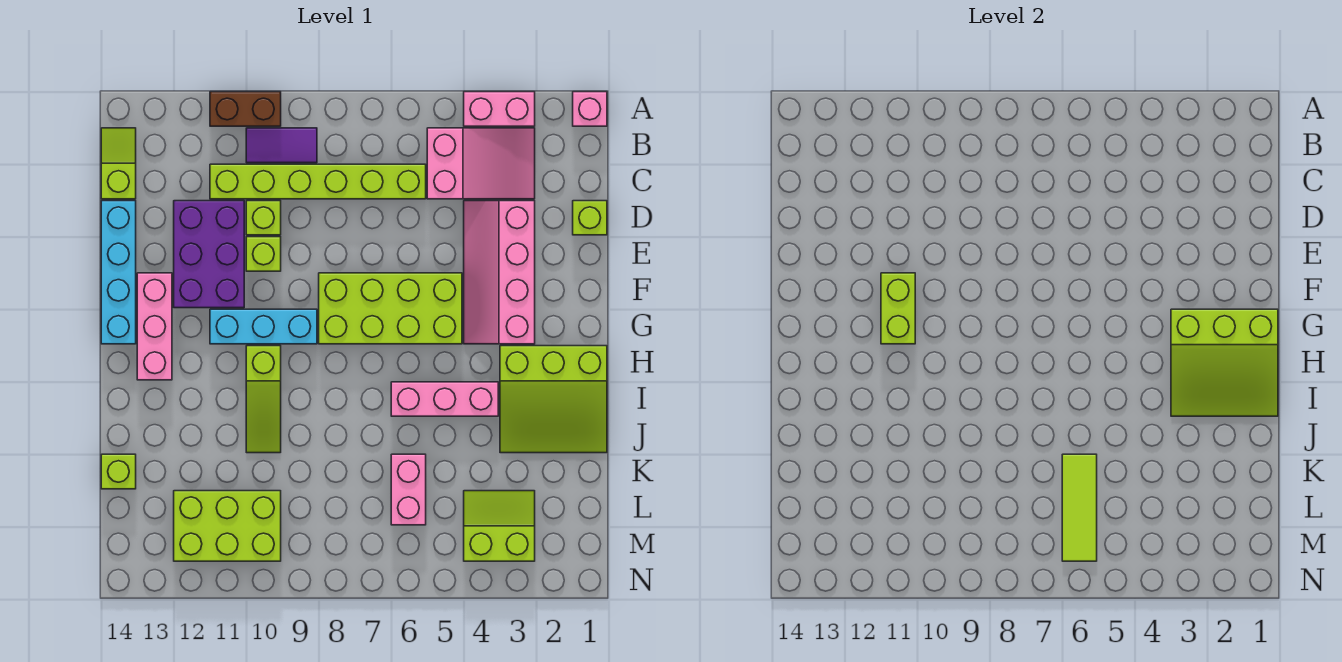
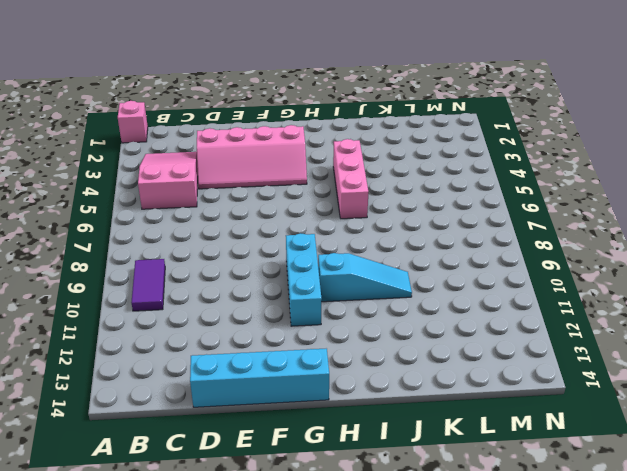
cyan 1x3 slope [318,253,412,302] -> lime 1x3 slope [246,346,281,453]
none -> pink 1x2 brick [464,92,535,126]
none -> brown 1x2 brick [210,92,281,126]
none -> lime 1x2 slope [101,128,136,199]

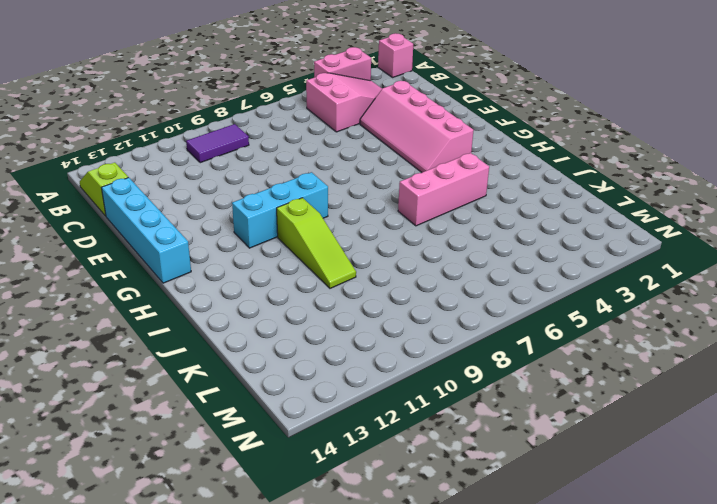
none -> brown 1x2 brick [210,92,281,126]
none -> lime 1x6 brick [210,164,426,199]
none -> lime 1x1 brick [573,201,607,235]

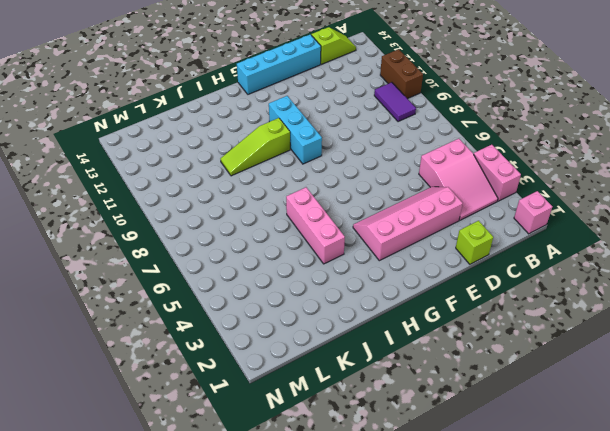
none -> lime 1x6 brick [210,164,426,199]
none -> lime 1x1 brick [246,201,281,235]
none -> purple 2x3 brick [174,201,244,308]

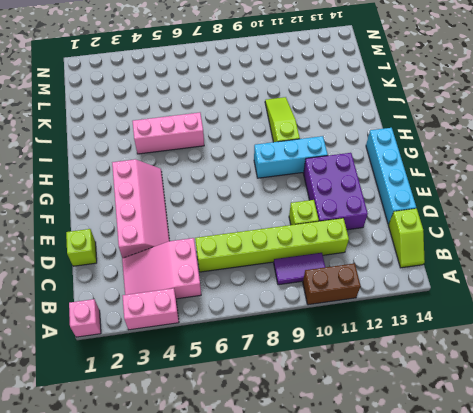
none -> lime 1x1 brick [246,237,281,271]
none -> lime 2x4 brick [319,273,462,344]
none -> pink 1x3 brick [137,273,172,380]

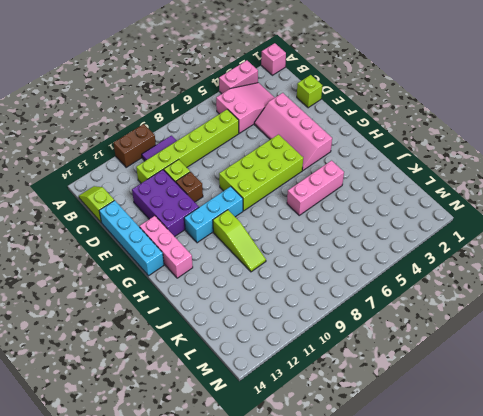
brown 1x1 brick [176,172,203,202] -> lime 1x1 brick [246,237,281,271]
none -> lime 3x3 slope [500,346,607,453]
none -> pink 1x2 brick [391,454,426,525]
none -> lime 1x1 brick [101,454,136,489]

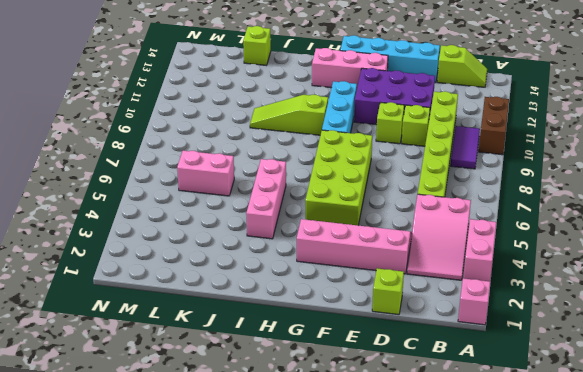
none -> lime 3x3 slope [500,346,607,453]
none -> lime 2x2 slope [464,491,535,561]
none -> lime 2x3 brick [174,491,281,561]

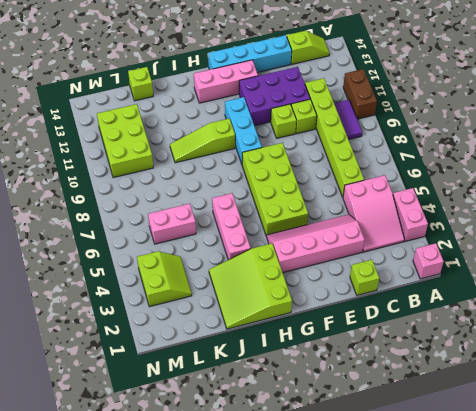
none -> lime 1x2 brick [881,273,915,344]
none -> lime 3x3 slope [1171,309,1278,416]
none -> lime 1x3 tile [1062,454,1097,561]

